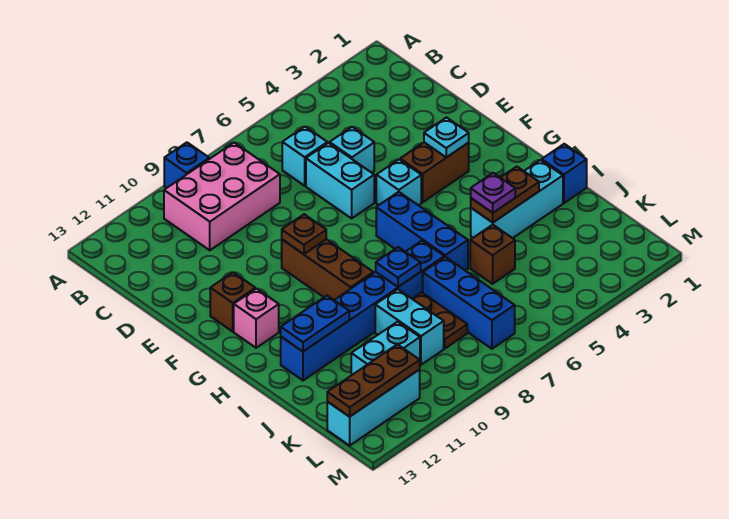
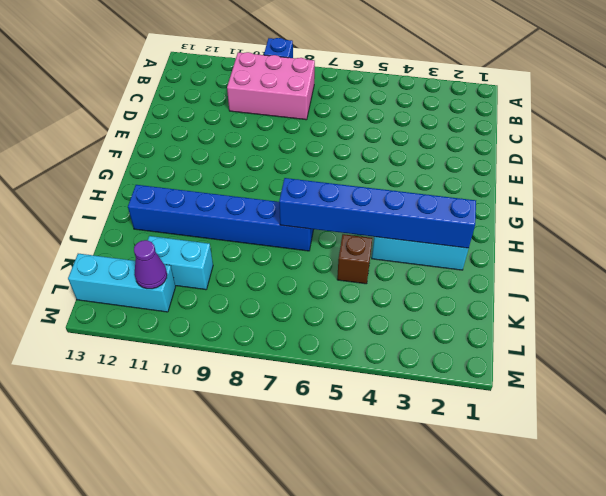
blue 1x6 brick [279,178,476,248] -> brown 1x2 plate [471,166,539,222]
purple 1x1 cone [134,240,167,289] -> brown 1x3 plate [327,344,420,417]
none -> cyan 1x1 brick [282,127,327,186]
none -> cyan 1x1 brick [330,127,374,173]
none -> cyan 1x2 brick [306,143,374,218]

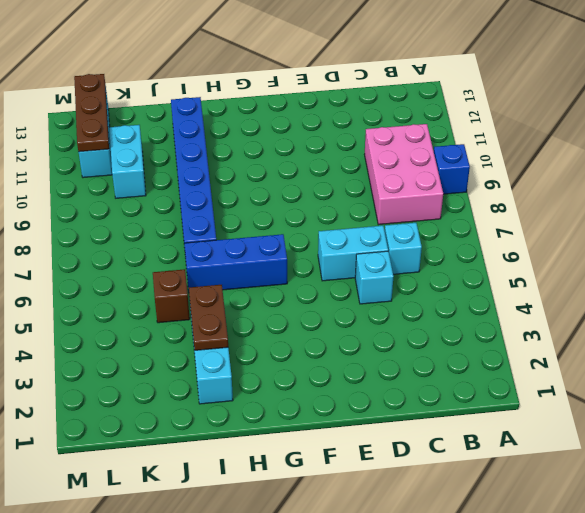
none -> brown 1x2 brick [400,142,469,203]
none -> cyan 1x1 brick [376,160,421,205]
none -> brown 1x3 brick [282,239,373,300]

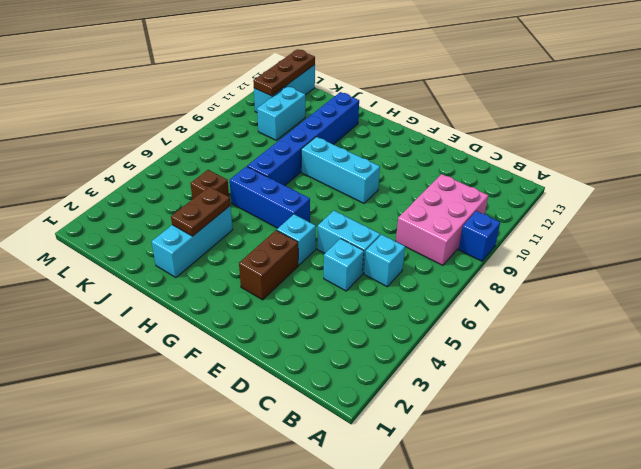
cyan 1x3 brick [301,137,380,203] -> brown 1x3 brick [282,239,373,300]
none -> brown 1x1 brick [210,272,255,331]
none -> pink 1x1 brick [234,289,279,348]
none -> blue 1x1 brick [542,144,587,203]

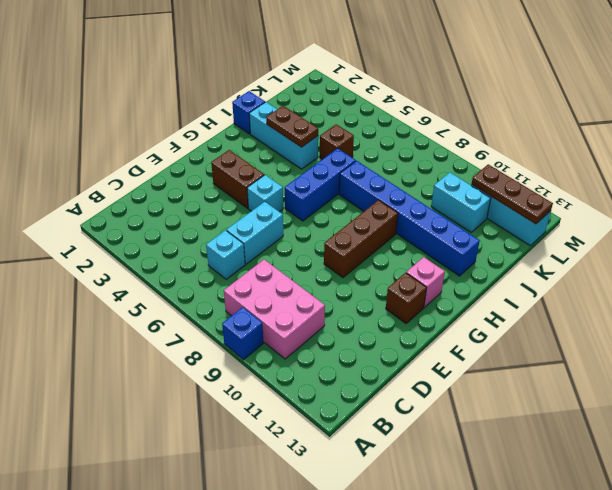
none -> cyan 1x1 brick [330,127,374,173]
none -> blue 1x3 brick [423,257,515,349]
none -> brown 1x2 plate [412,292,467,349]

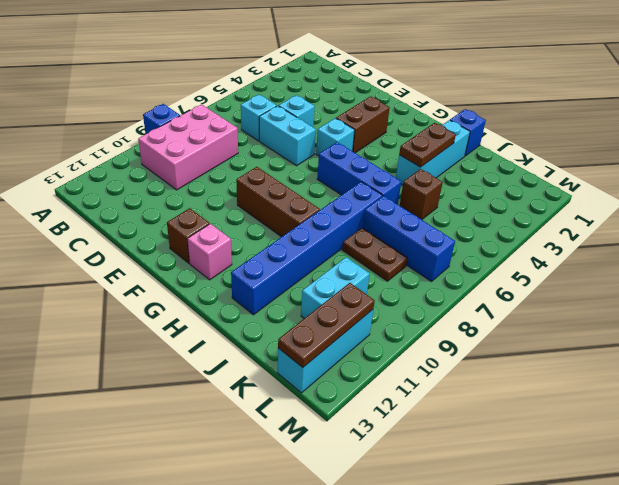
none -> cyan 1x2 brick [375,289,444,365]
none -> cyan 1x1 plate [424,118,469,157]
none -> brown 1x1 plate [282,214,326,254]

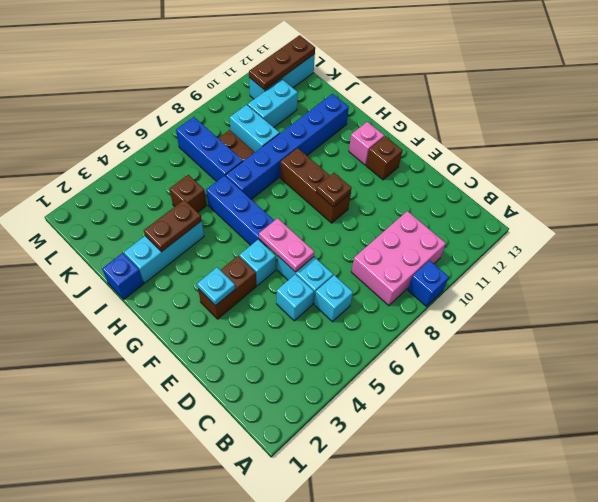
pink 1x2 plate [259,218,314,272] -> none
none -> blue 1x1 plate [376,247,421,287]
none -> blue 1x2 plate [281,296,349,351]
none -> purple 1x1 plate [471,173,515,213]

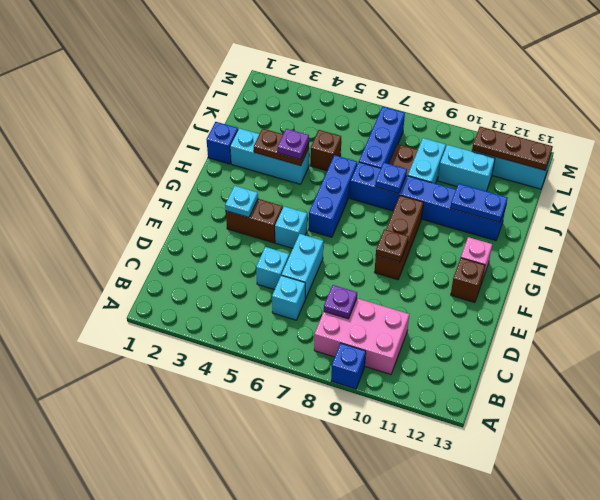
purple 1x1 plate [324,285,357,319] -> none

